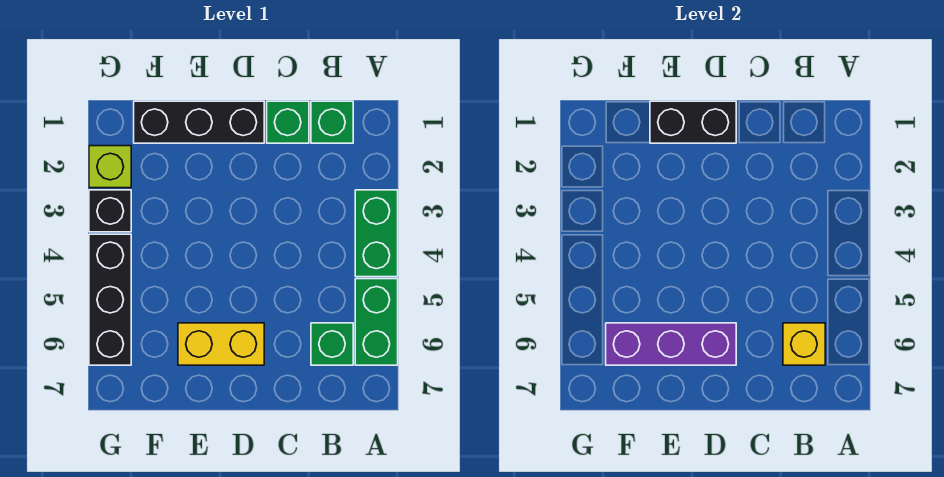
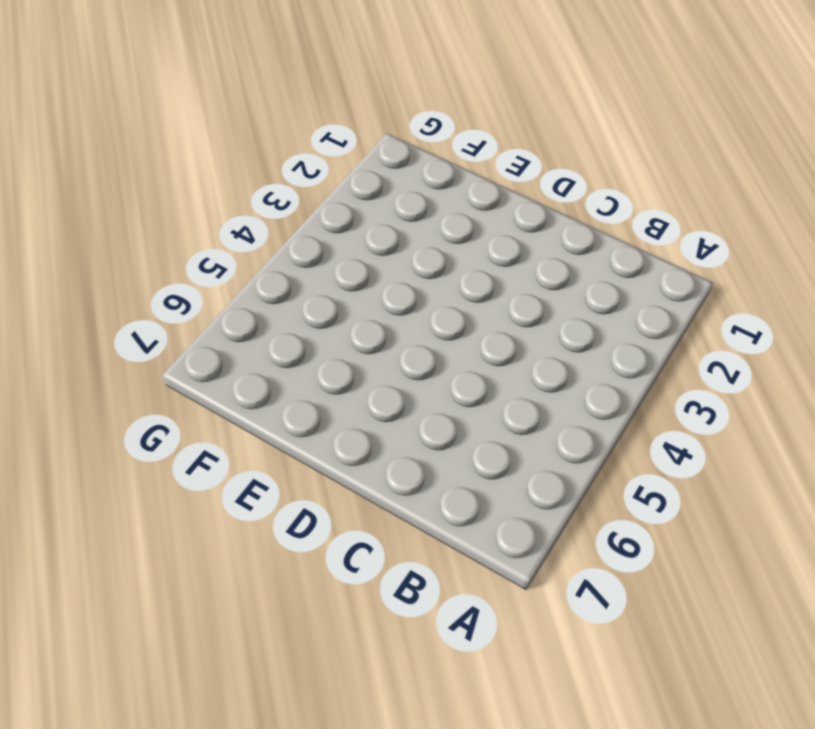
none -> green 1x2 brick [355,190,398,277]
none -> green 1x2 brick [355,279,398,365]
none -> green 1x1 brick [311,101,353,143]

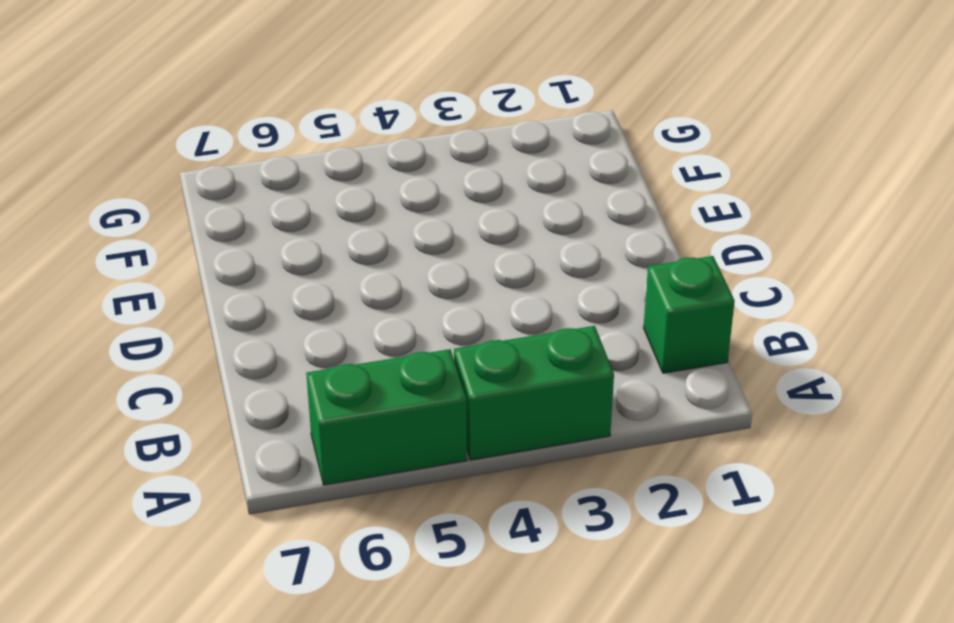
none -> green 1x1 brick [311,323,353,365]
none -> green 1x1 brick [267,101,309,143]
none -> black 1x3 brick [134,101,264,143]

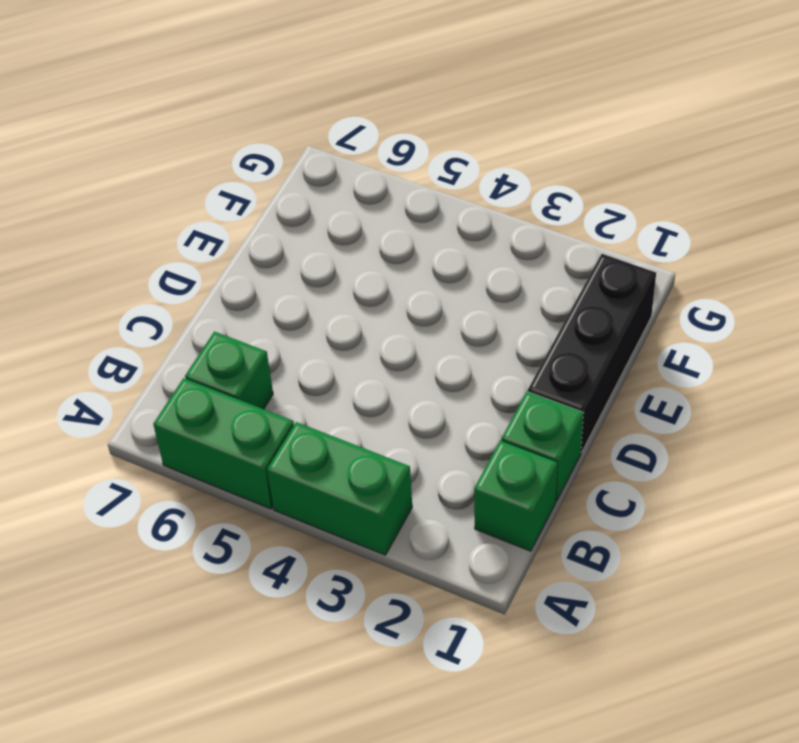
none -> yellow 1x2 brick [178,323,264,365]
none -> lime 1x1 brick [89,146,131,188]
none -> black 1x1 brick [89,190,131,232]

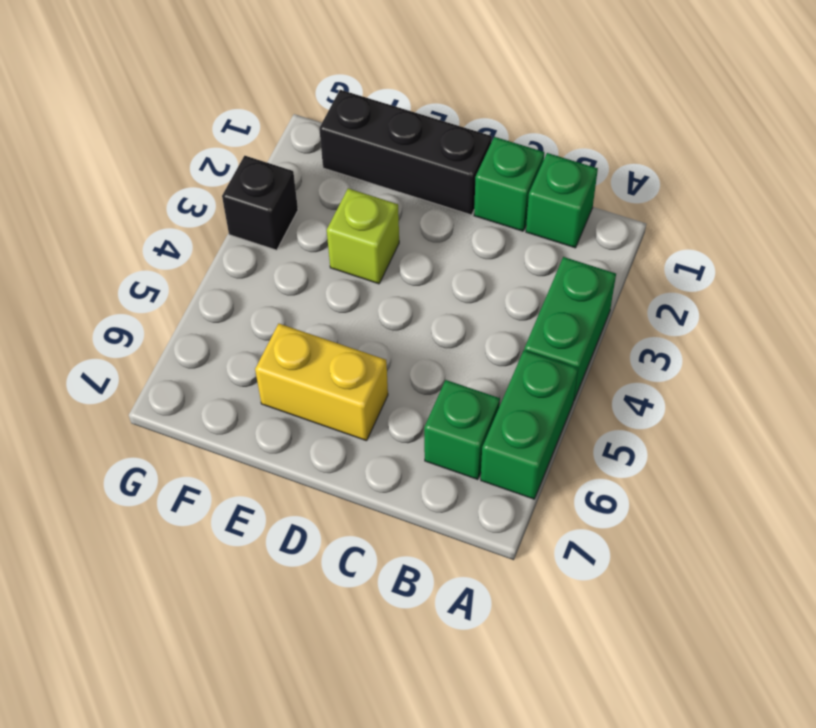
lime 1x1 brick [327,188,399,284] -> lime 1x1 brick moved to [89,146,131,188]
none -> black 1x3 brick [89,234,131,365]
none -> yellow 1x1 brick [783,323,825,365]
none -> black 1x2 brick [650,101,736,143]

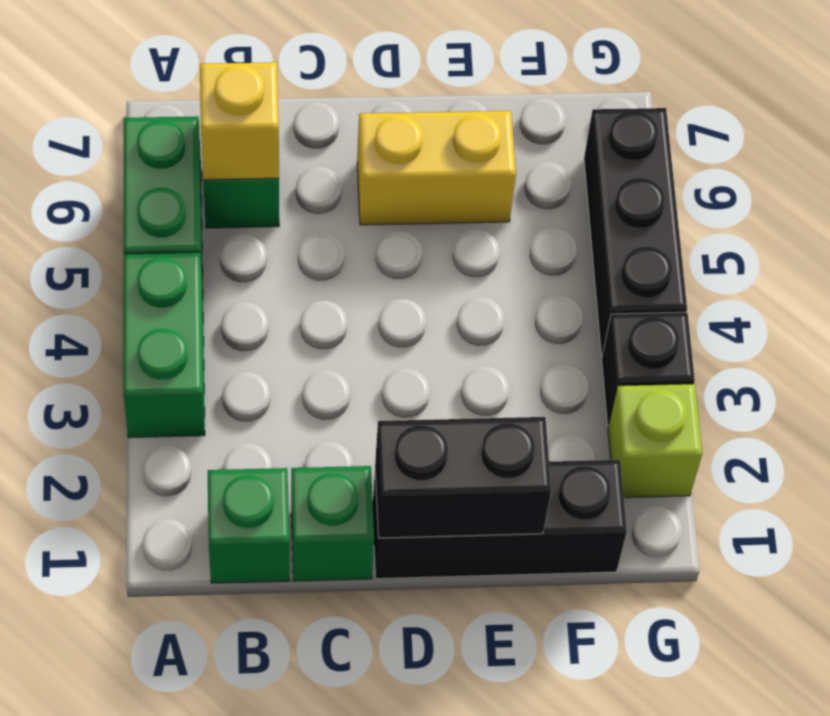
none -> purple 1x3 brick [606,323,736,365]

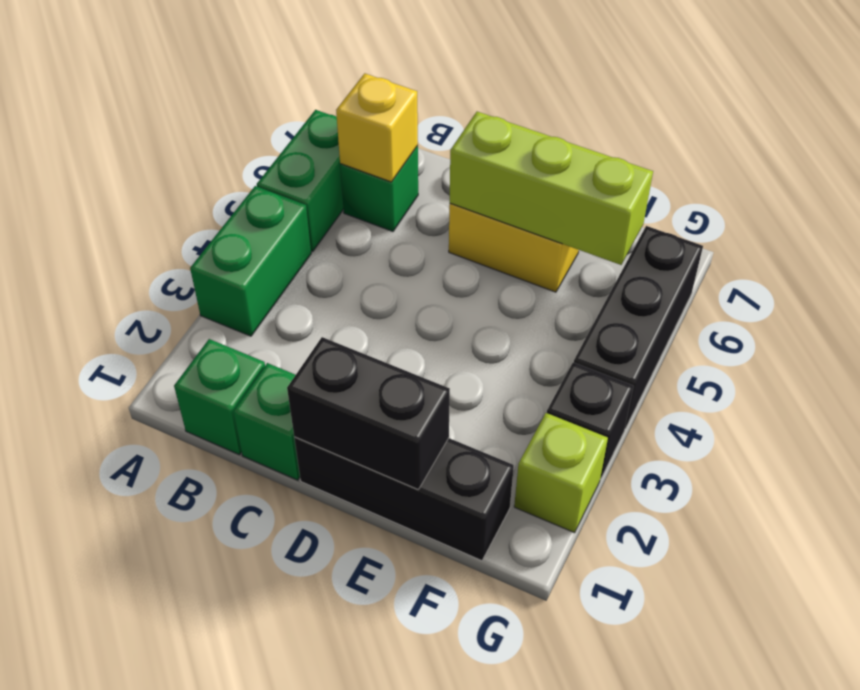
lime 1x3 brick [450,112,653,265] -> purple 1x3 brick [606,323,736,365]

